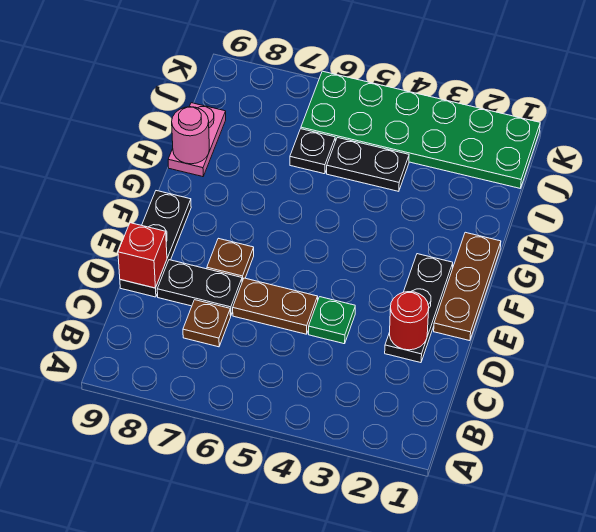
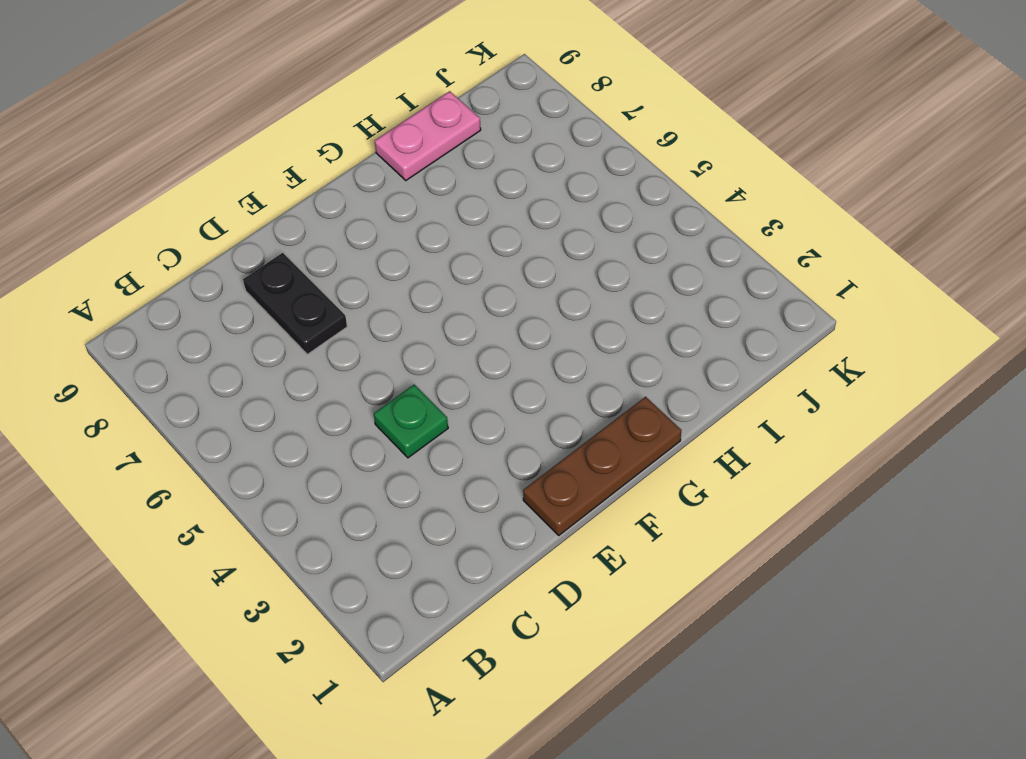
none -> brown 1x1 plate [183,300,231,347]
none -> black 1x3 plate [385,254,453,363]
none -> brown 1x2 plate [233,278,318,334]

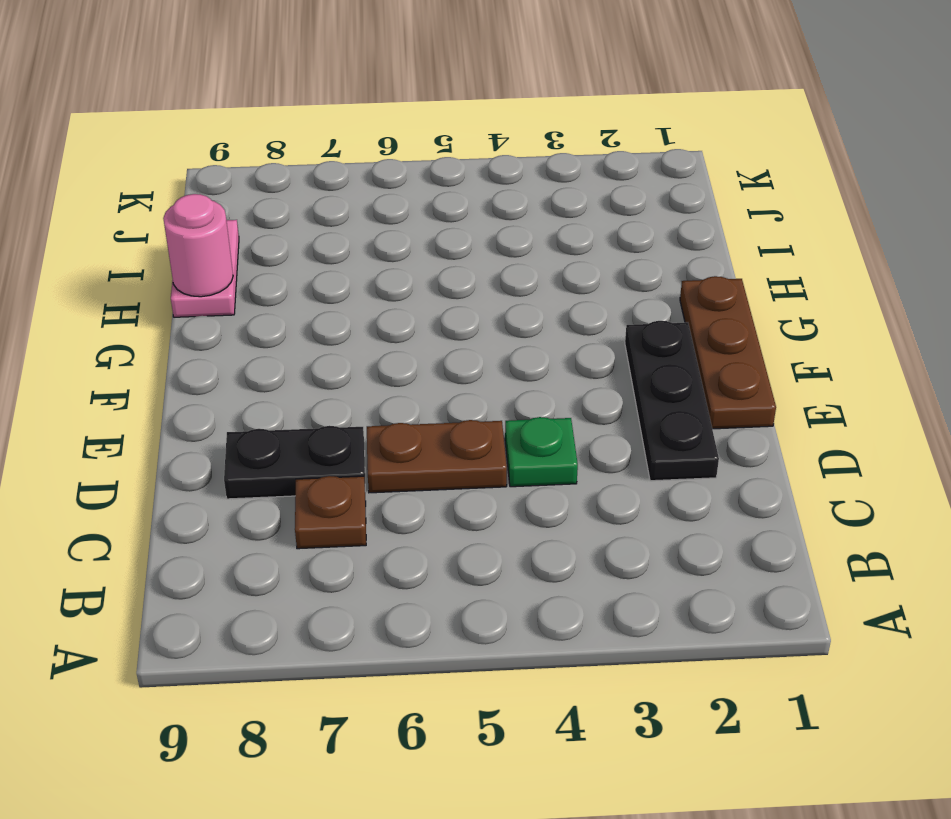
none -> black 1x3 plate [120,191,191,297]
none -> brown 1x1 plate [207,238,254,282]
none -> black 1x2 plate [327,137,409,191]

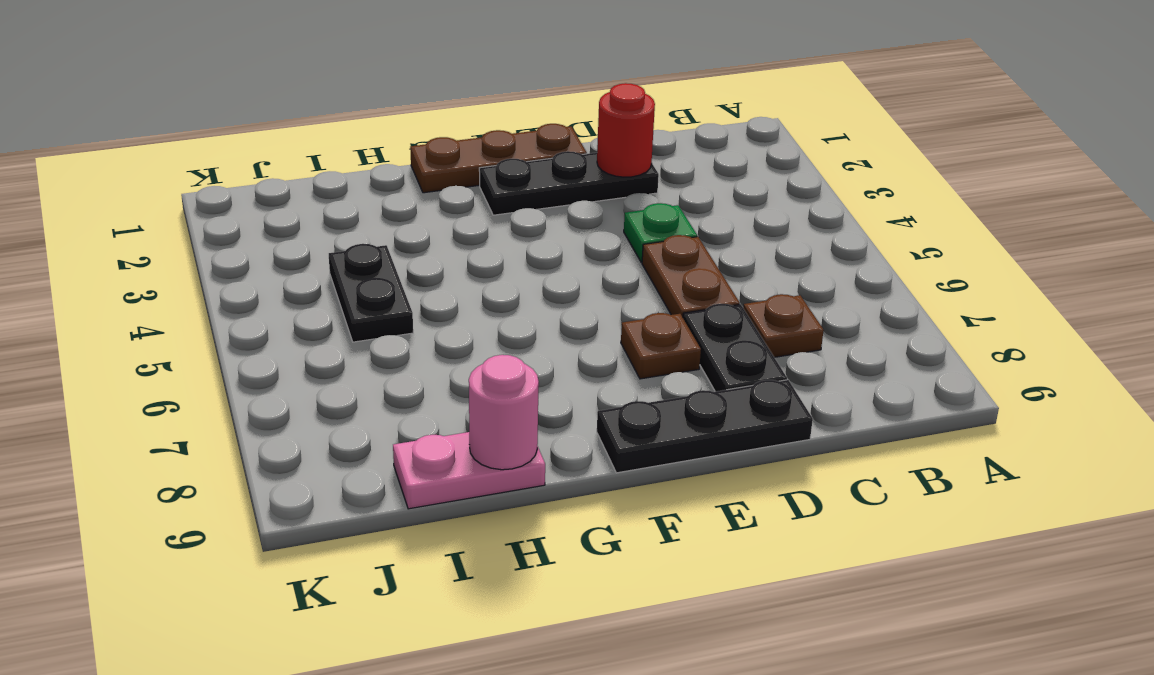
none -> black 1x1 plate [290,129,335,174]
none -> green 2x6 plate [301,71,540,188]
none -> red 1x1 brick [118,223,167,288]

